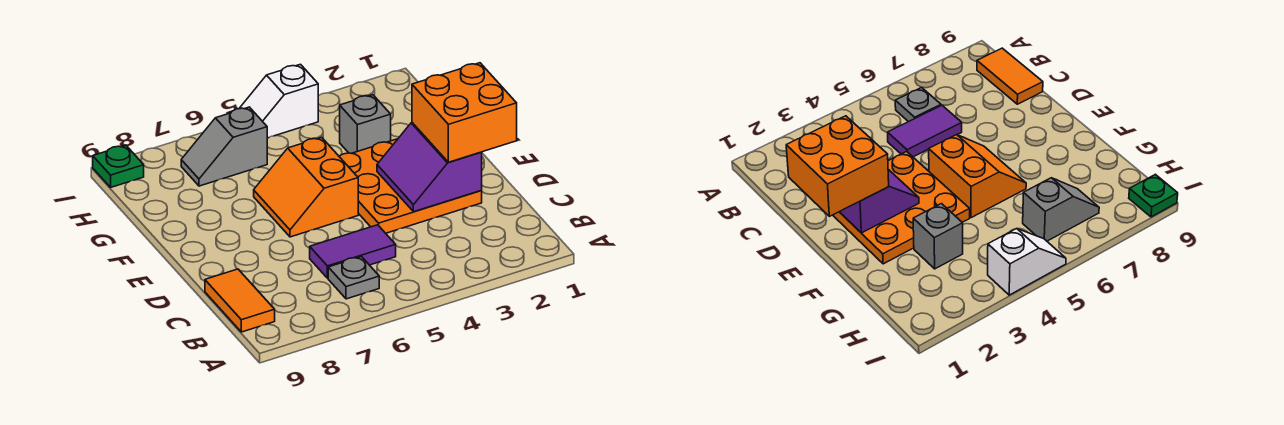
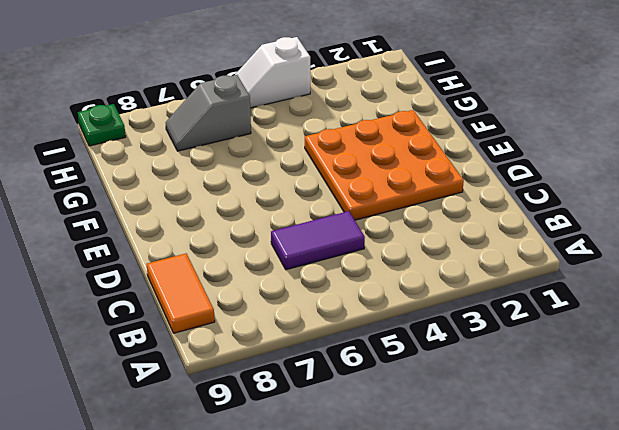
none -> grey 1x1 plate [328,257,379,299]
none -> orange 2x2 slope [254,137,358,237]

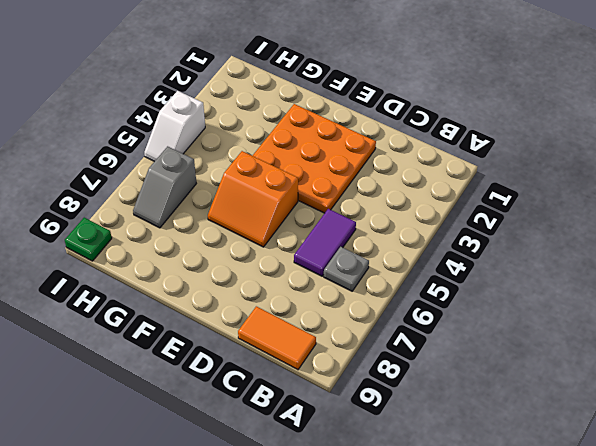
none -> grey 1x1 brick [340,95,391,153]
none -> purple 2x2 slope [377,123,482,212]

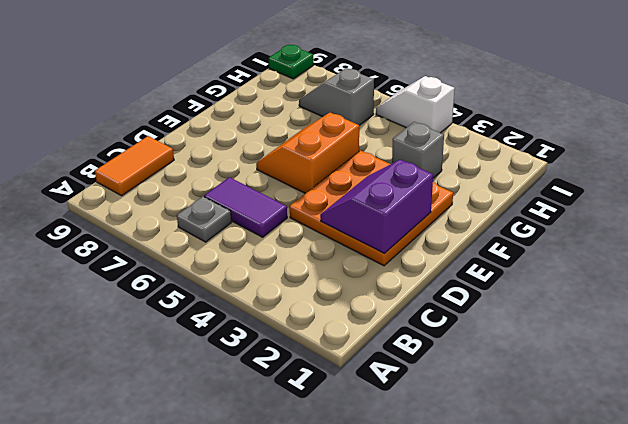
none -> orange 2x2 brick [412,63,517,162]

